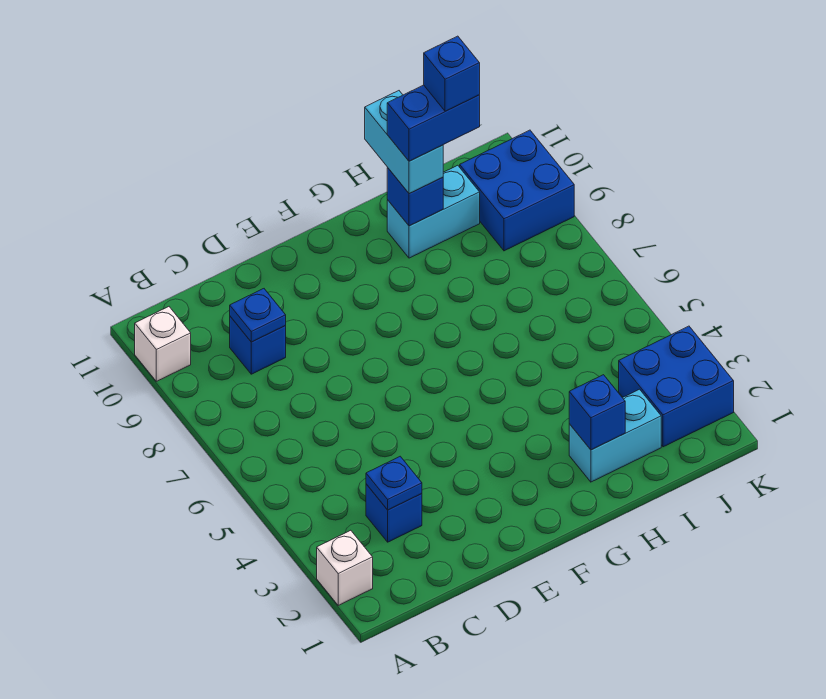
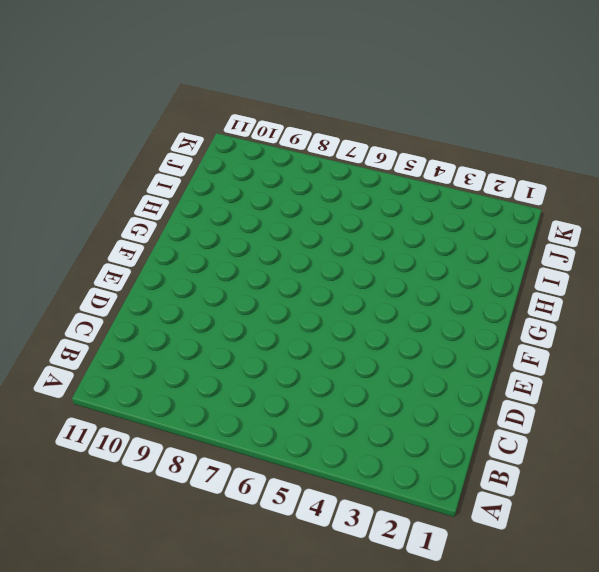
none -> white 1x1 brick [317,530,373,605]
none -> white 1x1 brick [135,307,191,381]
none -> blue 1x1 brick [366,484,422,542]

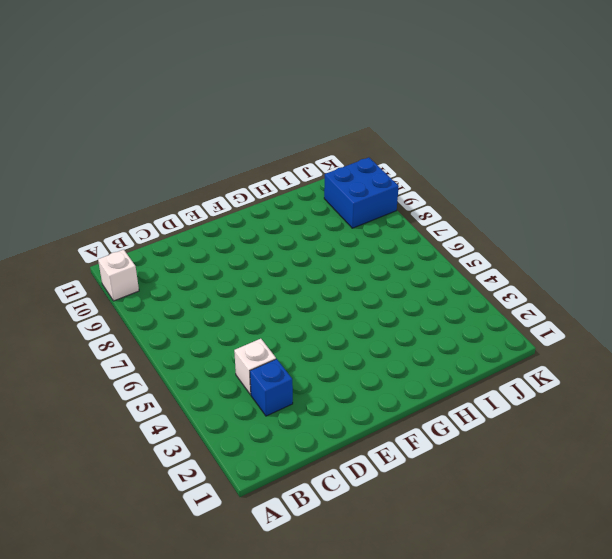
white 1x1 brick [234,339,276,395] -> white 1x1 brick moved to [317,530,373,605]
none -> blue 1x1 brick [230,317,286,374]
none -> cyan 1x2 brick [569,389,661,482]
none -> cyan 1x2 brick [387,165,480,258]

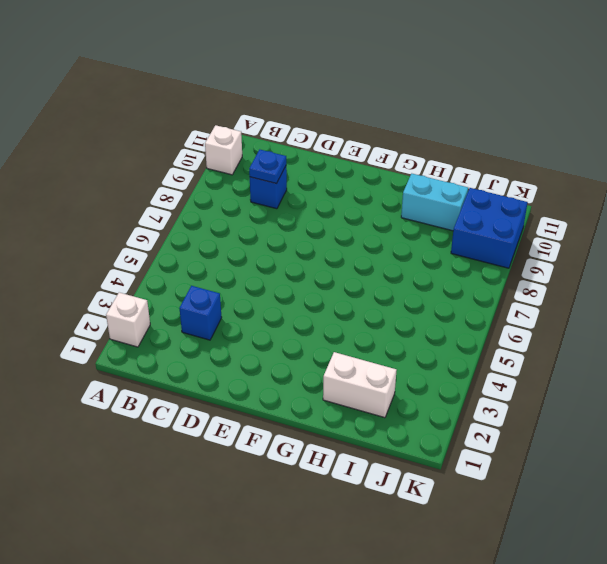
white 1x2 brick [323,352,396,418] -> cyan 1x2 brick [569,389,661,482]
none -> blue 2x2 brick [619,326,734,447]
none -> blue 1x1 plate [366,456,422,510]
none -> blue 1x1 brick [569,375,625,450]

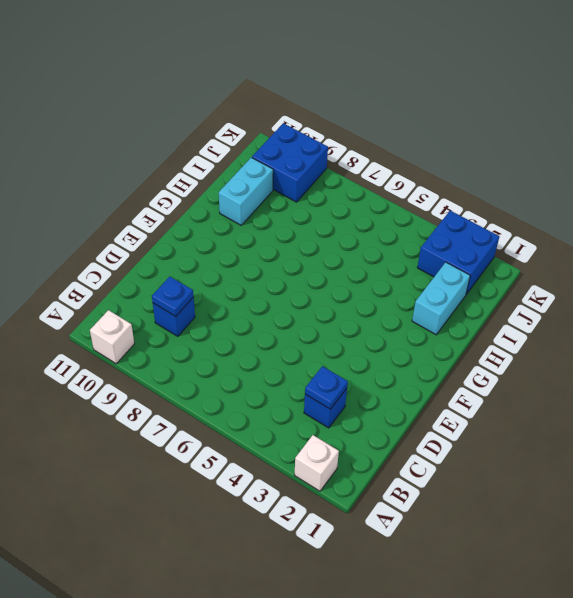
none -> blue 1x1 brick [569,375,625,450]
none -> blue 1x1 brick [387,168,443,226]
none -> cyan 1x2 brick [365,91,443,194]

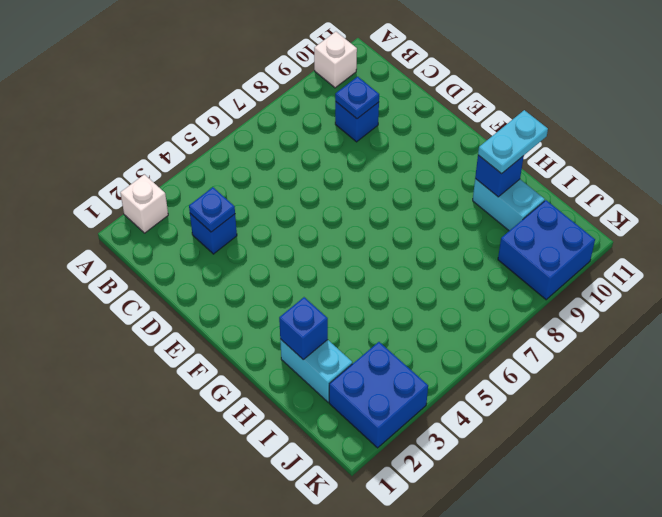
cyan 1x2 plate [478,110,548,174] -> cyan 1x2 brick [365,91,443,194]
none -> blue 1x2 brick [387,85,480,161]
none -> blue 1x1 brick [424,36,480,111]

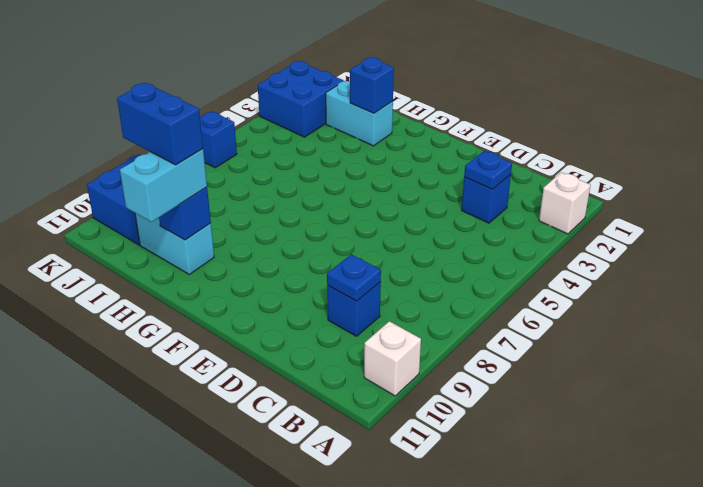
blue 1x1 brick [200,112,237,168] -> blue 1x1 brick moved to [424,36,480,111]

